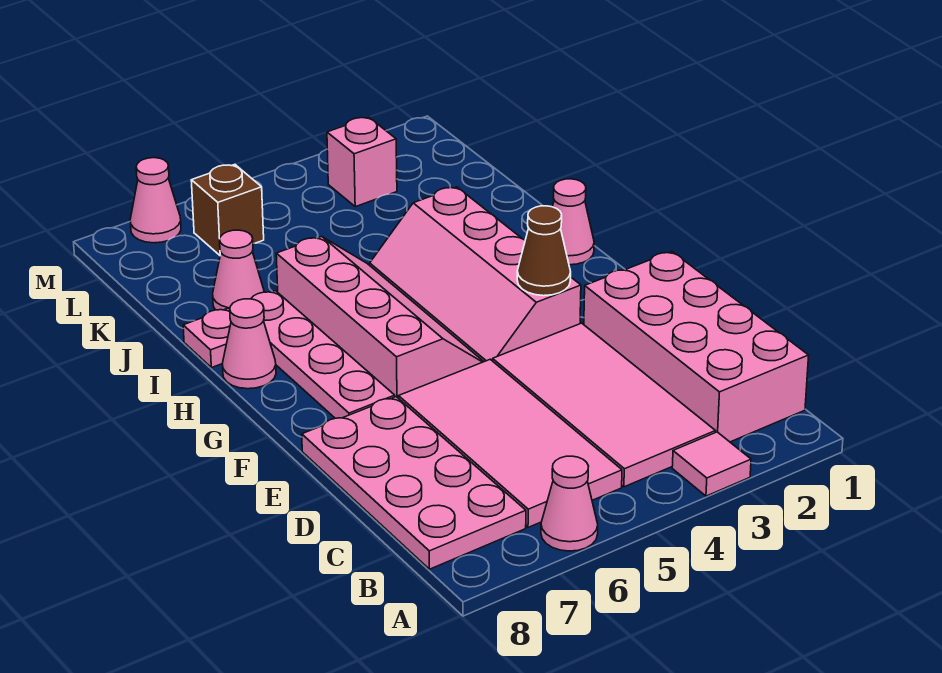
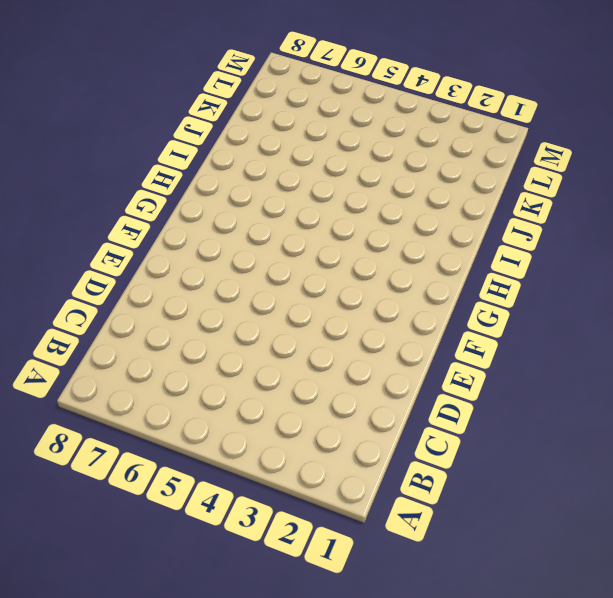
none -> pink 1x1 tile [672,432,751,496]
none -> pink 1x1 cone [541,456,598,551]
none -> pink 2x4 brick [584,252,809,442]

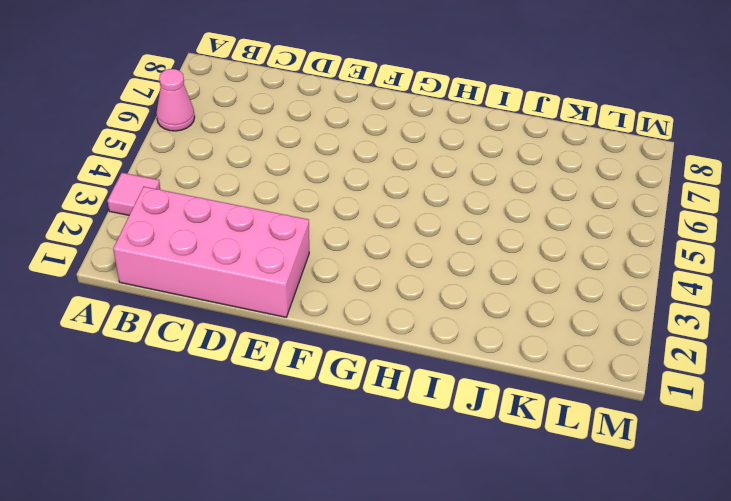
none -> pink 2x4 tile [493,323,715,487]
none -> pink 2x4 tile [399,359,622,527]
none -> pink 2x4 plate [302,397,526,569]

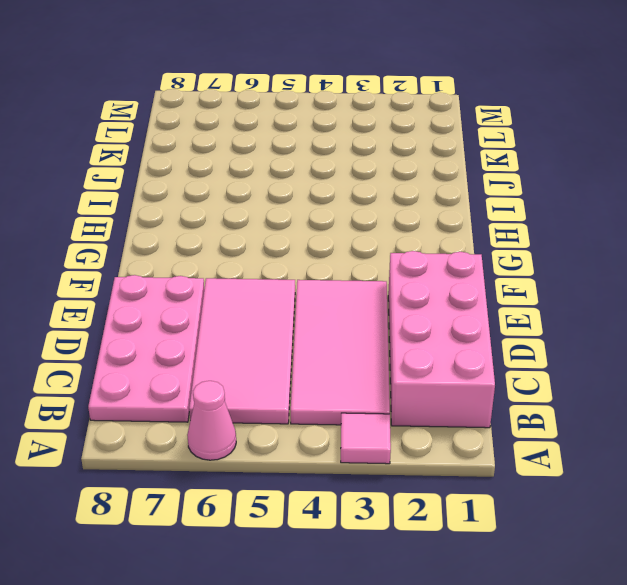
none -> pink 2x4 slope [370,187,581,362]
none -> pink 2x4 slope [276,237,484,398]
none -> pink 1x4 plate [251,291,395,418]

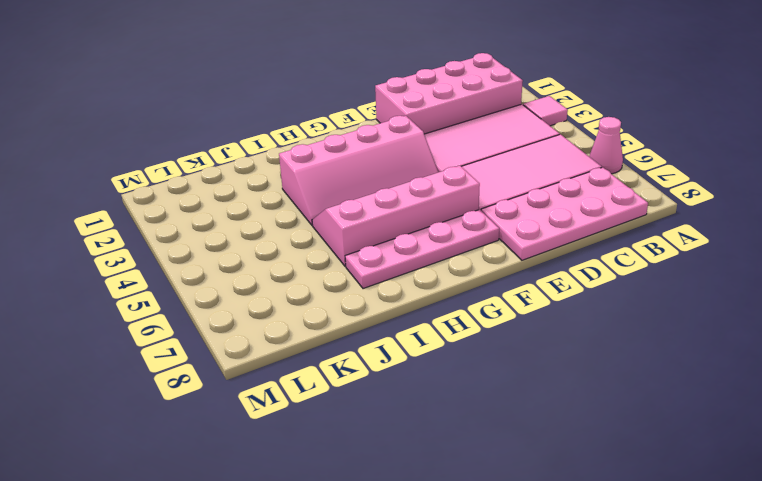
none -> pink 1x1 cone [553,179,594,265]
none -> pink 1x1 cone [222,299,276,389]
none -> pink 1x1 plate [183,308,231,368]

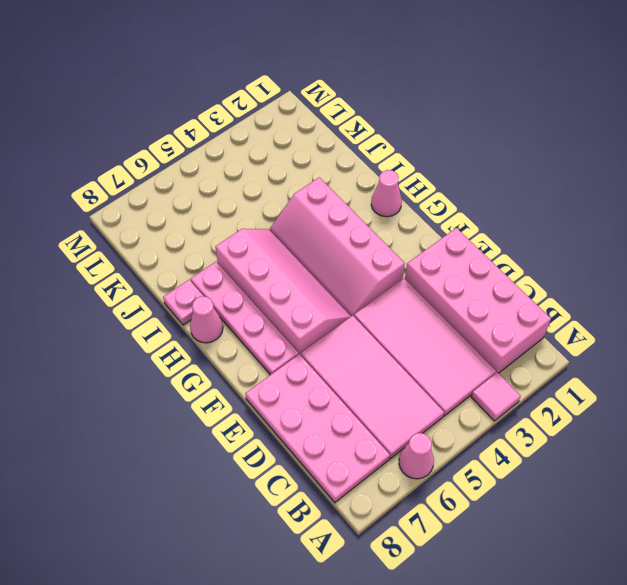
none -> pink 1x1 cone [213,230,264,310]
none -> pink 1x1 brick [327,117,397,207]
none -> brown 1x1 brick [191,165,264,255]

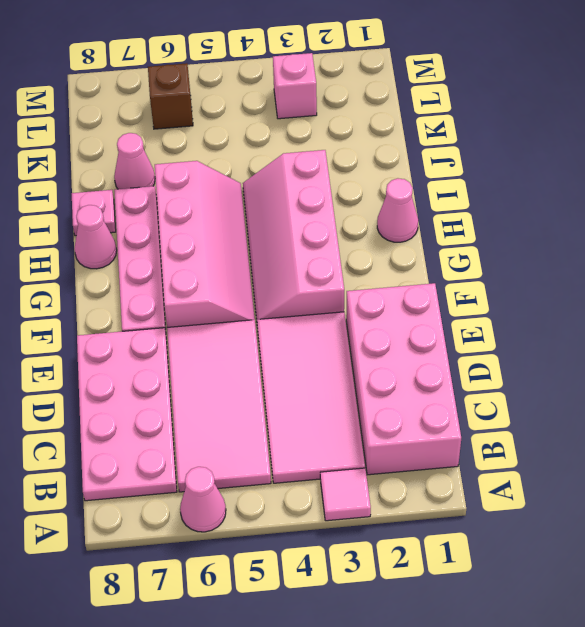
none -> pink 1x1 cone [130,158,181,243]
none -> brown 1x1 cone [517,206,571,296]

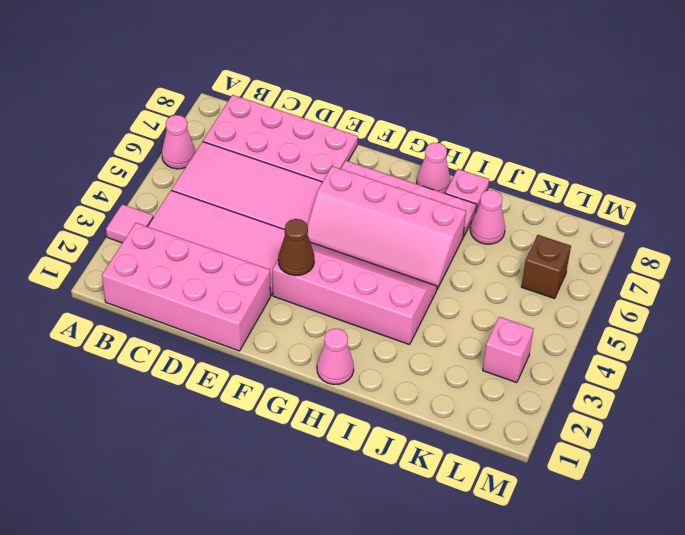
none -> pink 1x1 cone [130,158,181,243]

